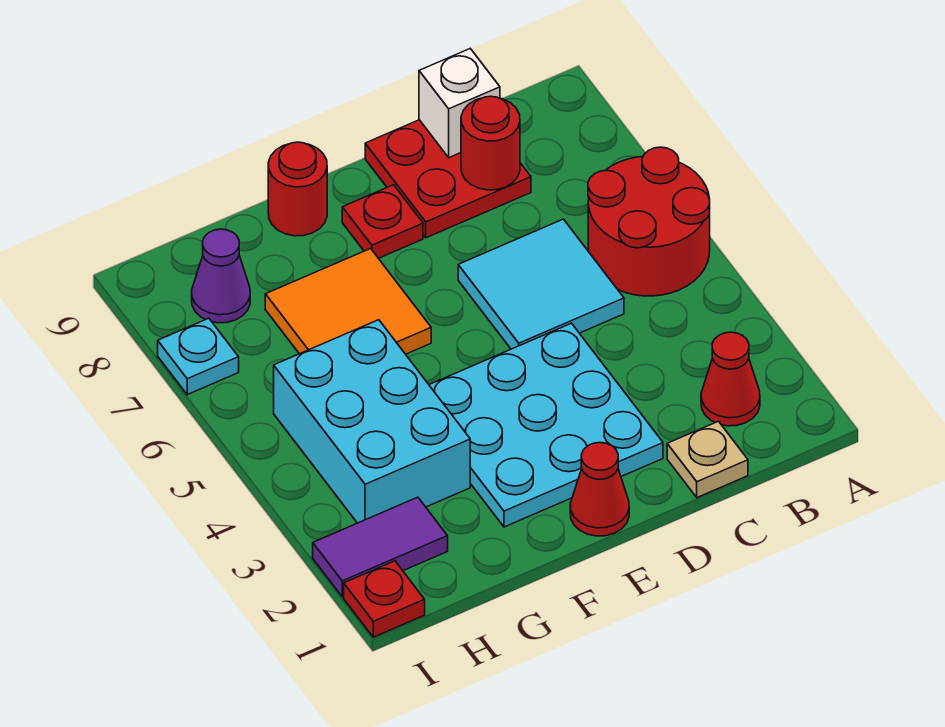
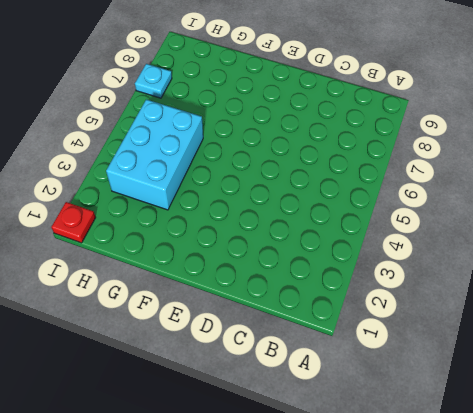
none -> red 2x2 round brick [588,147,710,296]
none -> red 1x1 cone [701,332,760,426]
none -> tan 1x1 plate [667,421,748,498]

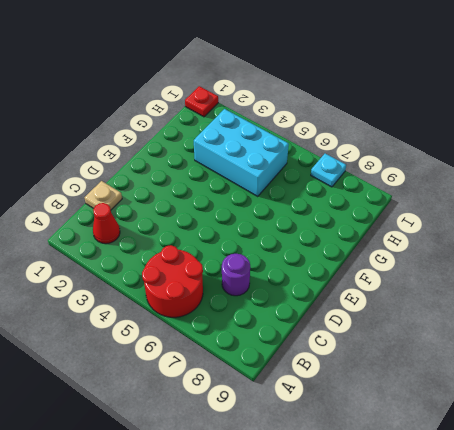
purple 1x1 round brick [222,254,250,296] -> none
none -> cyan 2x2 tile [458,219,624,349]
none -> red 2x2 plate [365,120,531,238]
none -> cyan 3x3 plate [429,323,663,527]

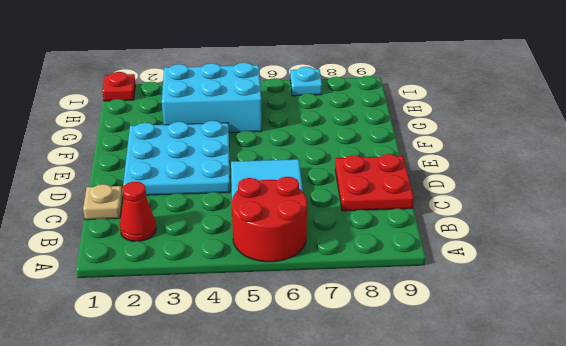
none -> red 1x1 cone [570,443,629,536]
none -> red 1x1 plate [342,185,423,258]
none -> orange 2x2 tile [265,249,431,354]

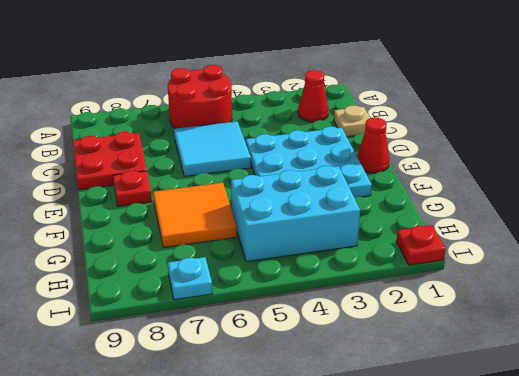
none -> red 1x1 round brick [268,142,327,236]
none -> purple 1x2 tile [313,497,448,597]
none -> purple 1x1 cone [192,229,250,323]

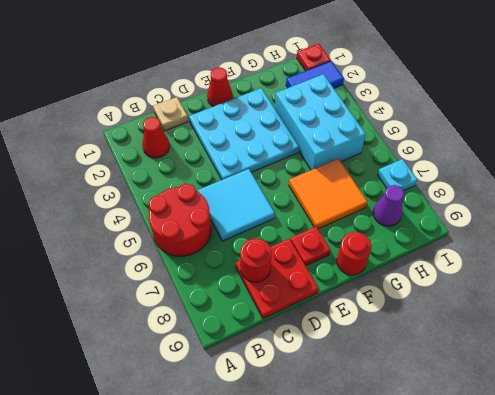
blue 1x2 tile [286,61,344,88] -> purple 1x2 tile [313,497,448,597]
none -> white 1x1 brick [419,49,500,158]

